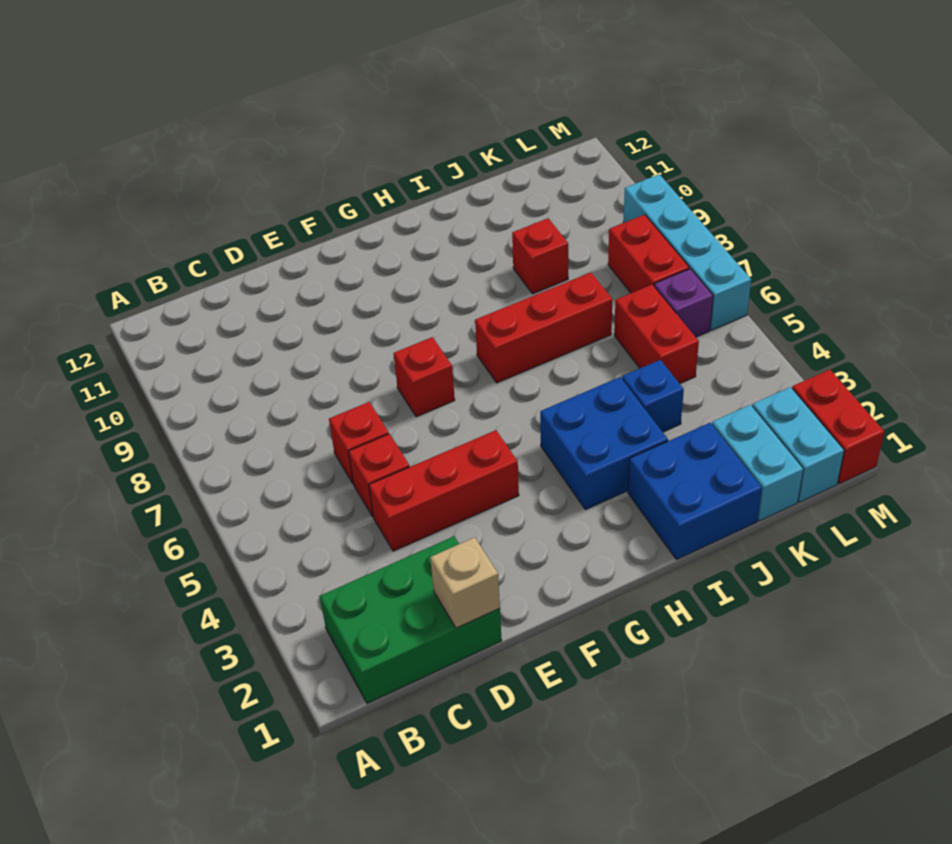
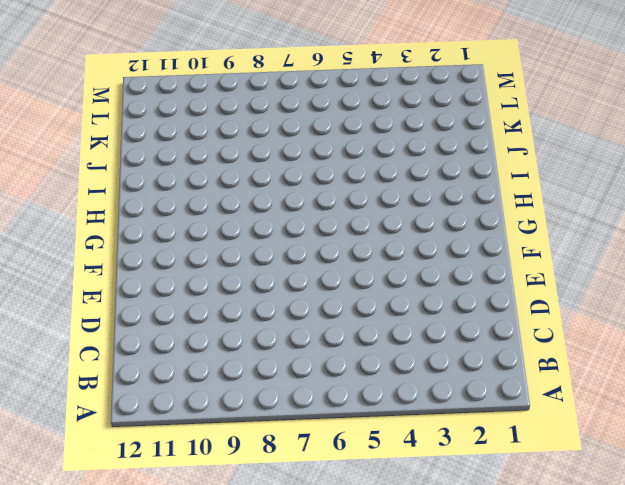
none -> green 2x3 brick [320,536,502,704]
none -> red 1x3 brick [369,430,519,551]
none -> red 1x1 brick [349,434,410,517]

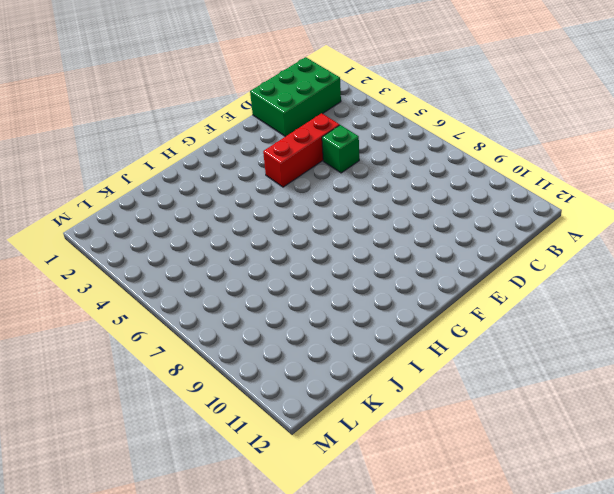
green 1x1 brick [322,125,359,173] -> red 1x1 brick [349,434,410,517]
none -> red 1x1 brick [329,402,389,483]
none -> red 1x1 brick [394,337,455,417]
none -> blue 2x2 brick [540,377,668,510]

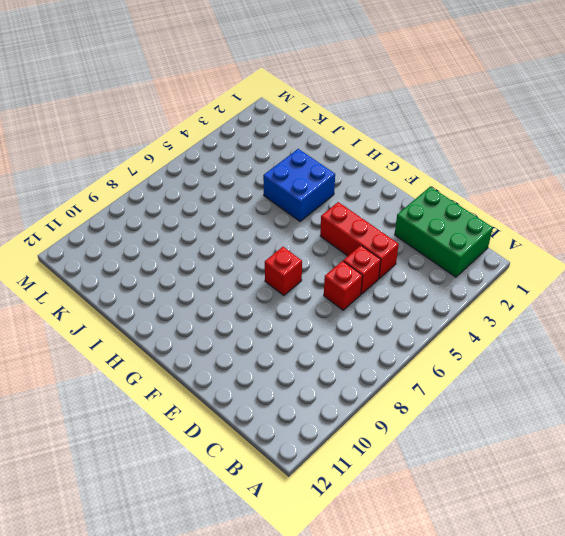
none -> red 1x3 brick [475,272,612,383]
none -> blue 2x2 brick [628,423,762,560]
none -> blue 1x1 brick [622,360,684,432]

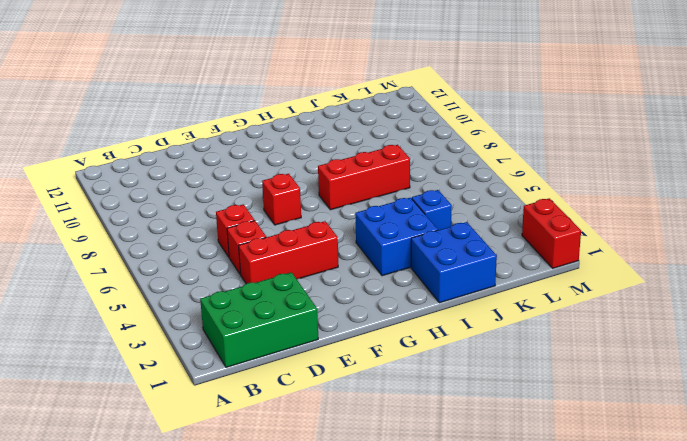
none -> red 1x1 brick [512,218,568,294]
none -> cyan 1x2 brick [712,405,803,521]
none -> red 1x2 brick [614,285,699,384]

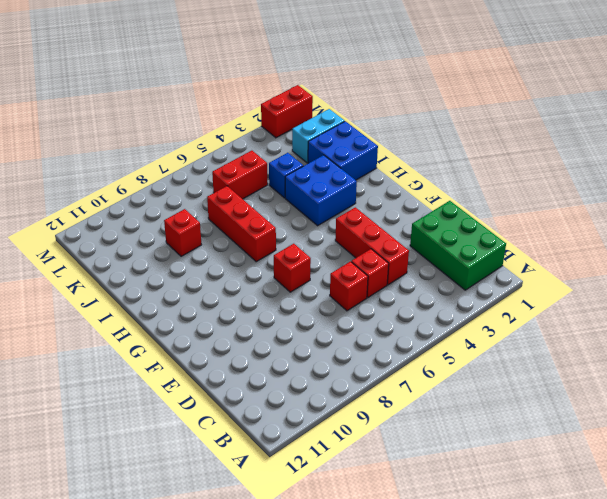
none -> cyan 1x2 brick [752,387,844,502]
none -> purple 1x1 brick [654,269,713,337]
none -> red 1x2 brick [608,215,689,293]

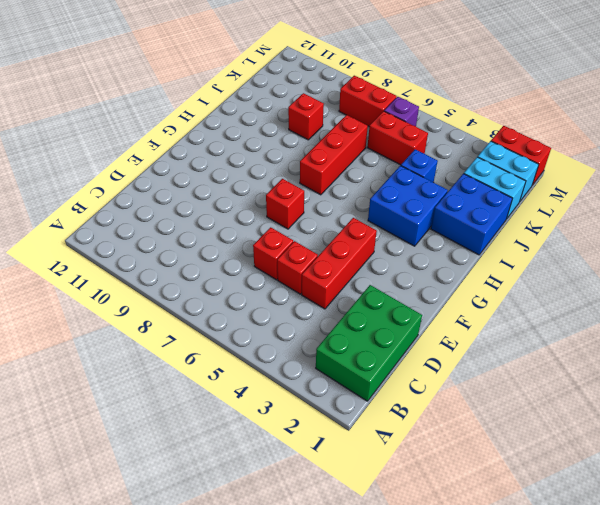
none -> cyan 1x4 brick [623,174,751,330]
none -> tan 1x1 brick [430,537,500,628]

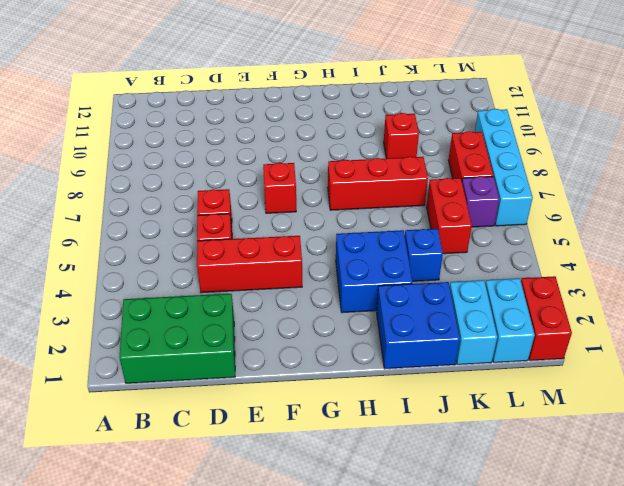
none -> tan 1x1 brick [430,537,500,628]

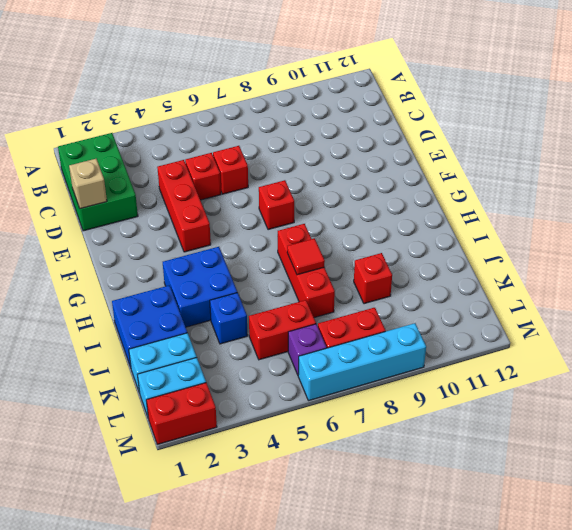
red 1x1 tile [287,238,325,275] -> none

